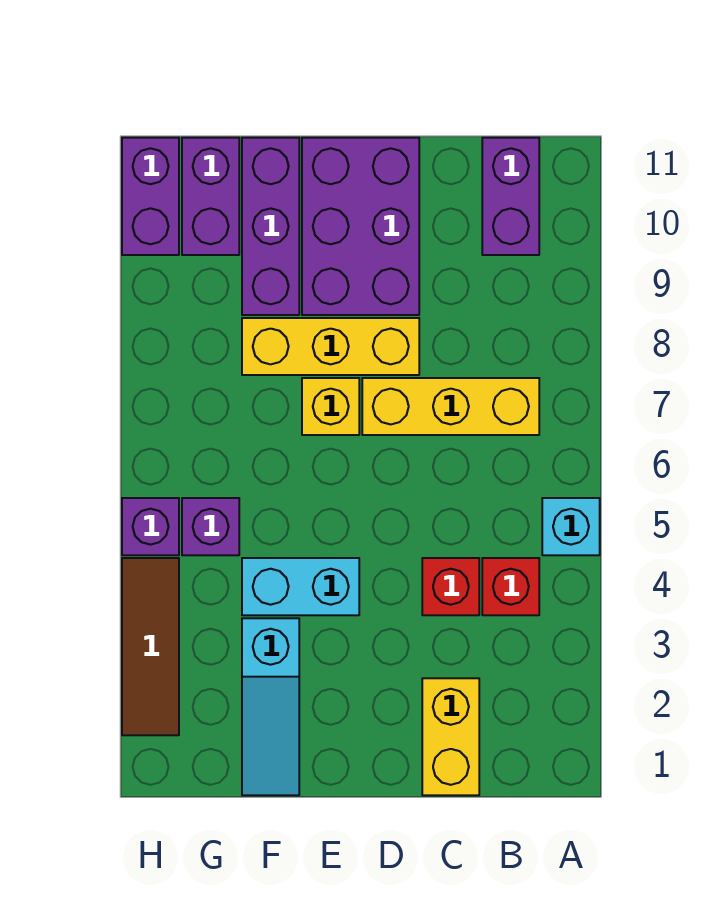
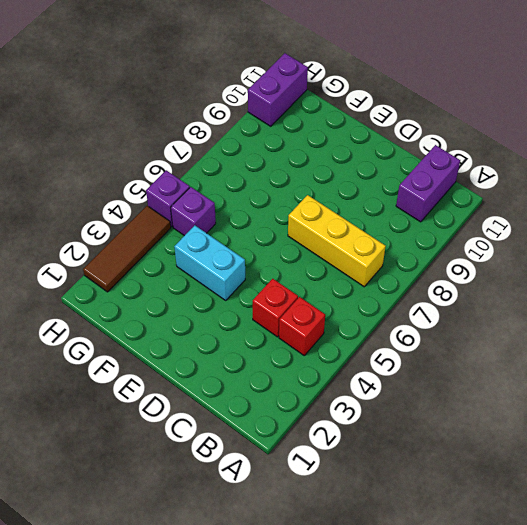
none -> cyan 1x1 brick [542,498,600,555]
none -> yellow 1x2 brick [422,678,479,795]
none -> yellow 1x3 brick [242,318,419,375]

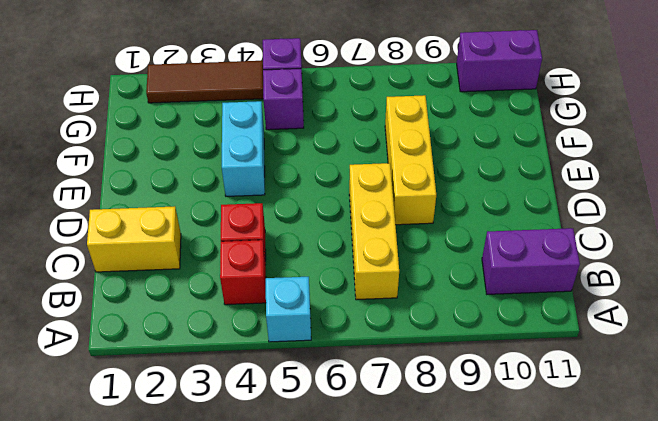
none -> purple 2x3 brick [302,138,419,315]
none -> yellow 1x1 brick [302,378,359,435]
none -> cyan 1x3 slope [242,618,299,795]

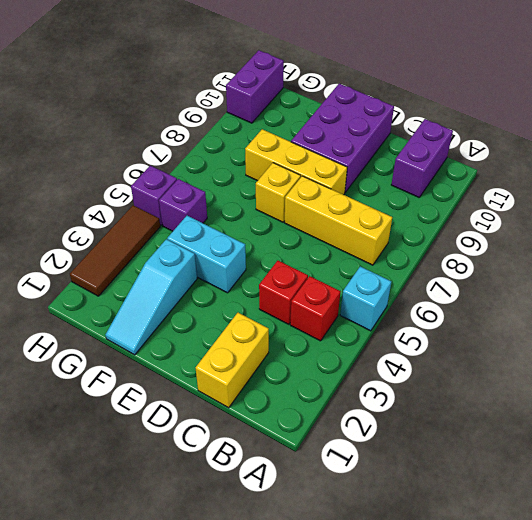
none -> purple 1x3 brick [242,138,299,315]
none -> purple 1x2 brick [182,138,239,255]

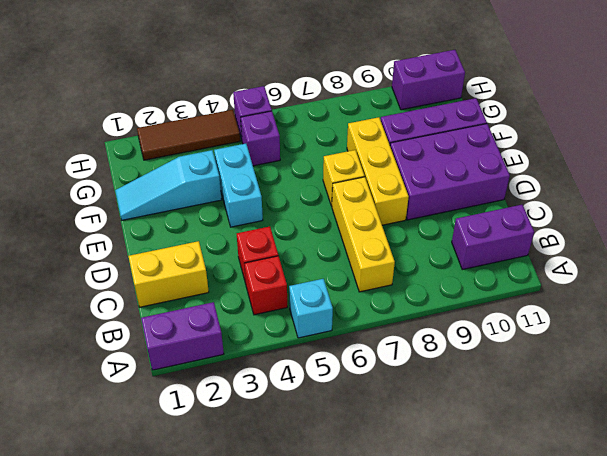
purple 1x2 brick [141,302,224,370] -> purple 1x2 brick moved to [182,138,239,255]

